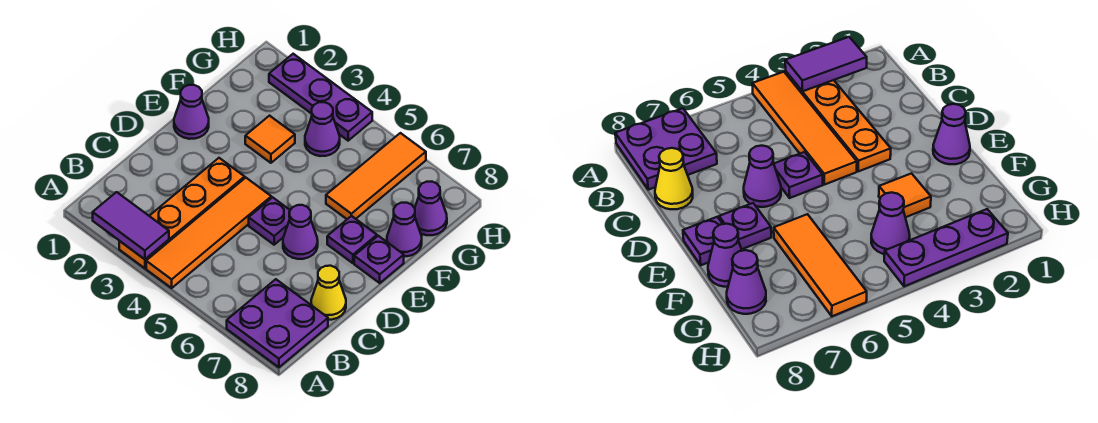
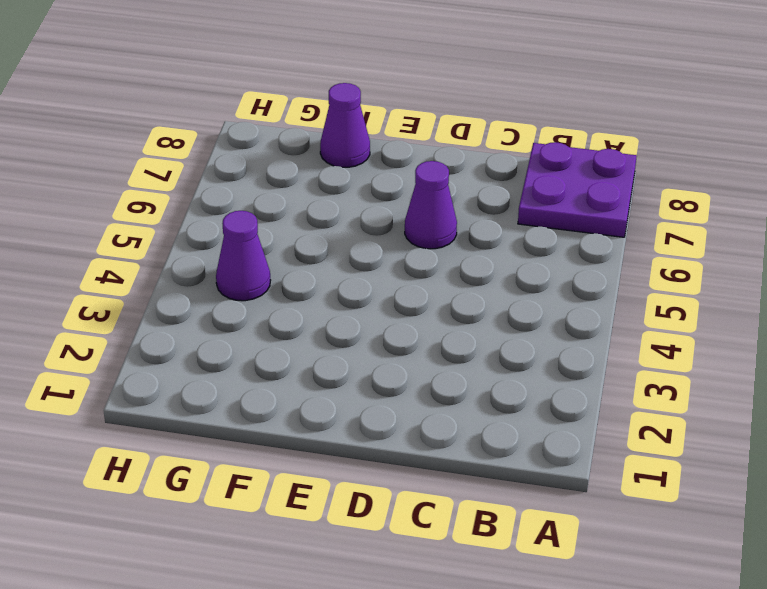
none -> orange 1x4 plate [119,158,245,268]
none -> orange 1x4 tile [146,178,271,288]
none -> yellow 1x1 cone [311,266,346,320]

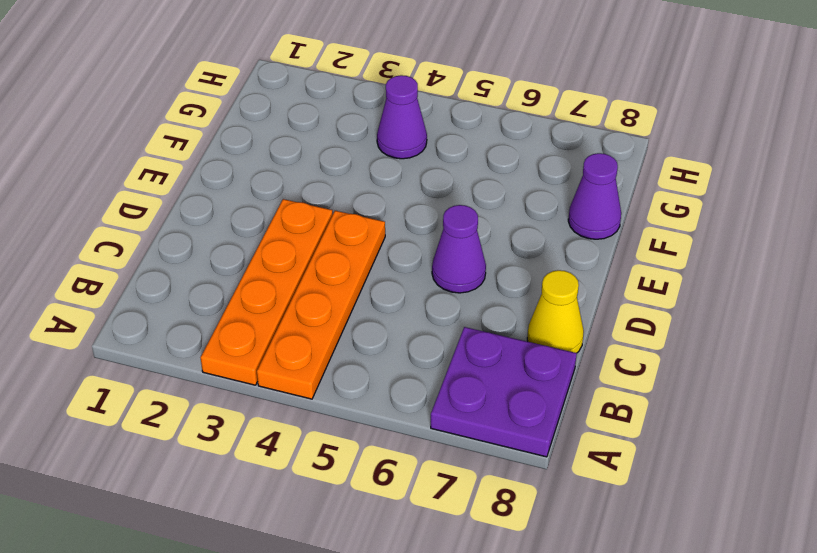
orange 1x4 plate [257,211,385,399] -> orange 1x4 tile [146,178,271,288]
none -> purple 1x1 plate [249,197,290,245]
none -> purple 1x1 cone [174,85,209,139]
none -> purple 1x1 plate [327,216,377,263]

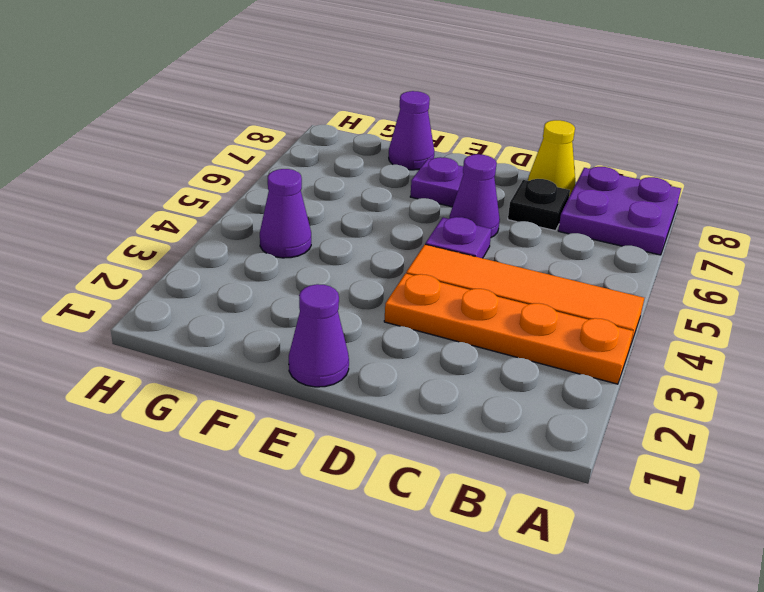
black 1x1 plate [508,179,570,231] -> none
none -> purple 1x1 plate [354,236,404,283]
none -> orange 1x1 tile [245,116,295,163]
none -> orange 1x3 tile [326,133,426,219]

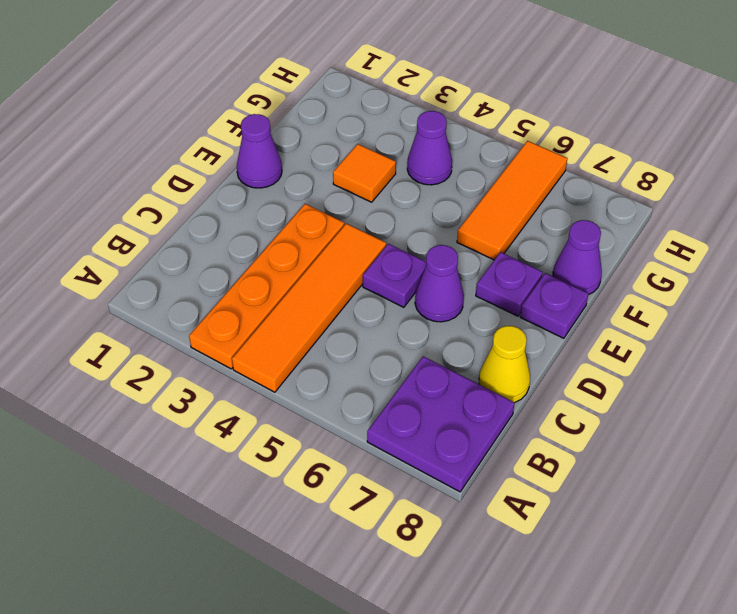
none -> purple 1x1 cone [415,182,447,235]
none -> purple 1x3 plate [269,54,372,141]
none -> purple 1x2 tile [93,192,169,259]

